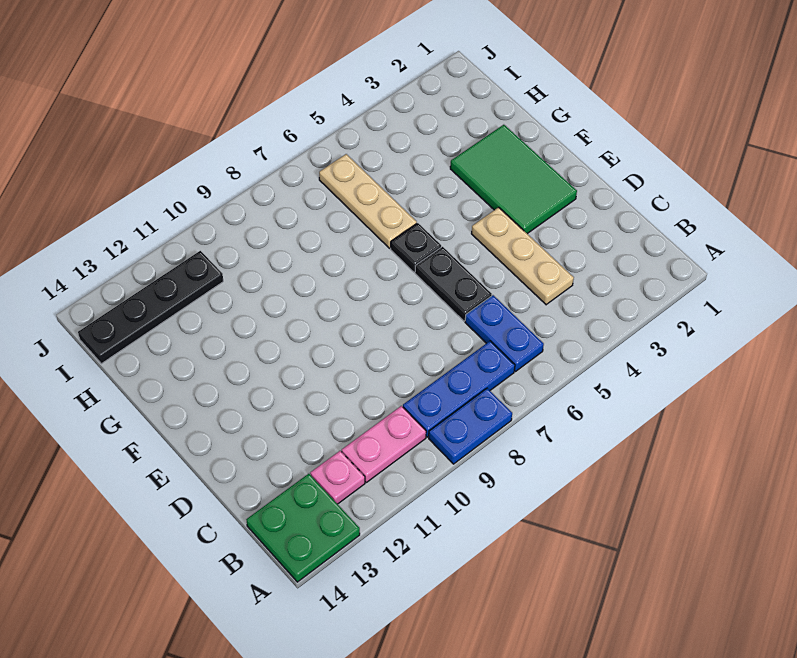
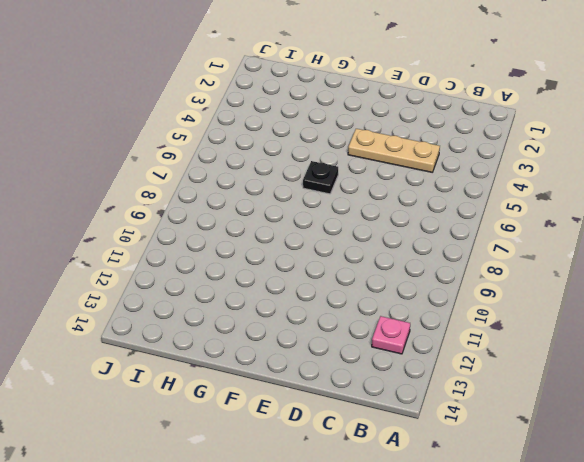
none -> blue 1x2 plate [429,388,512,464]
none -> green 2x2 plate [246,474,360,582]
none -> blue 1x2 plate [465,295,544,372]

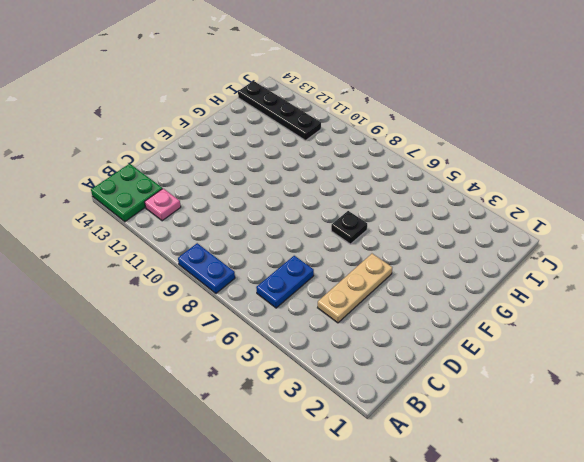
none -> blue 1x3 plate [403,341,515,437]
none -> pink 1x2 plate [342,406,426,482]
none -> black 1x2 plate [415,247,492,321]

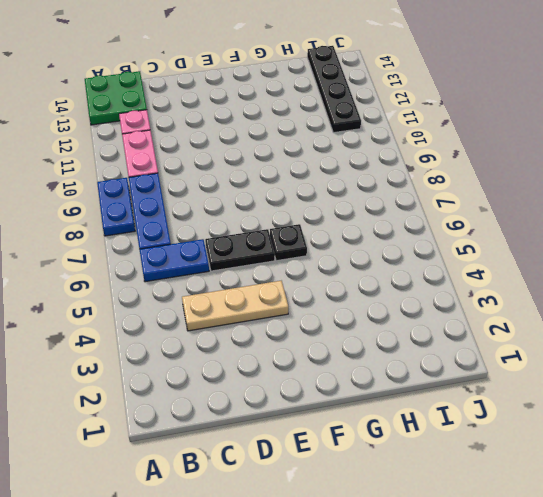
none -> green 2x3 tile [450,125,577,234]
none -> tan 1x3 plate [319,154,417,248]

